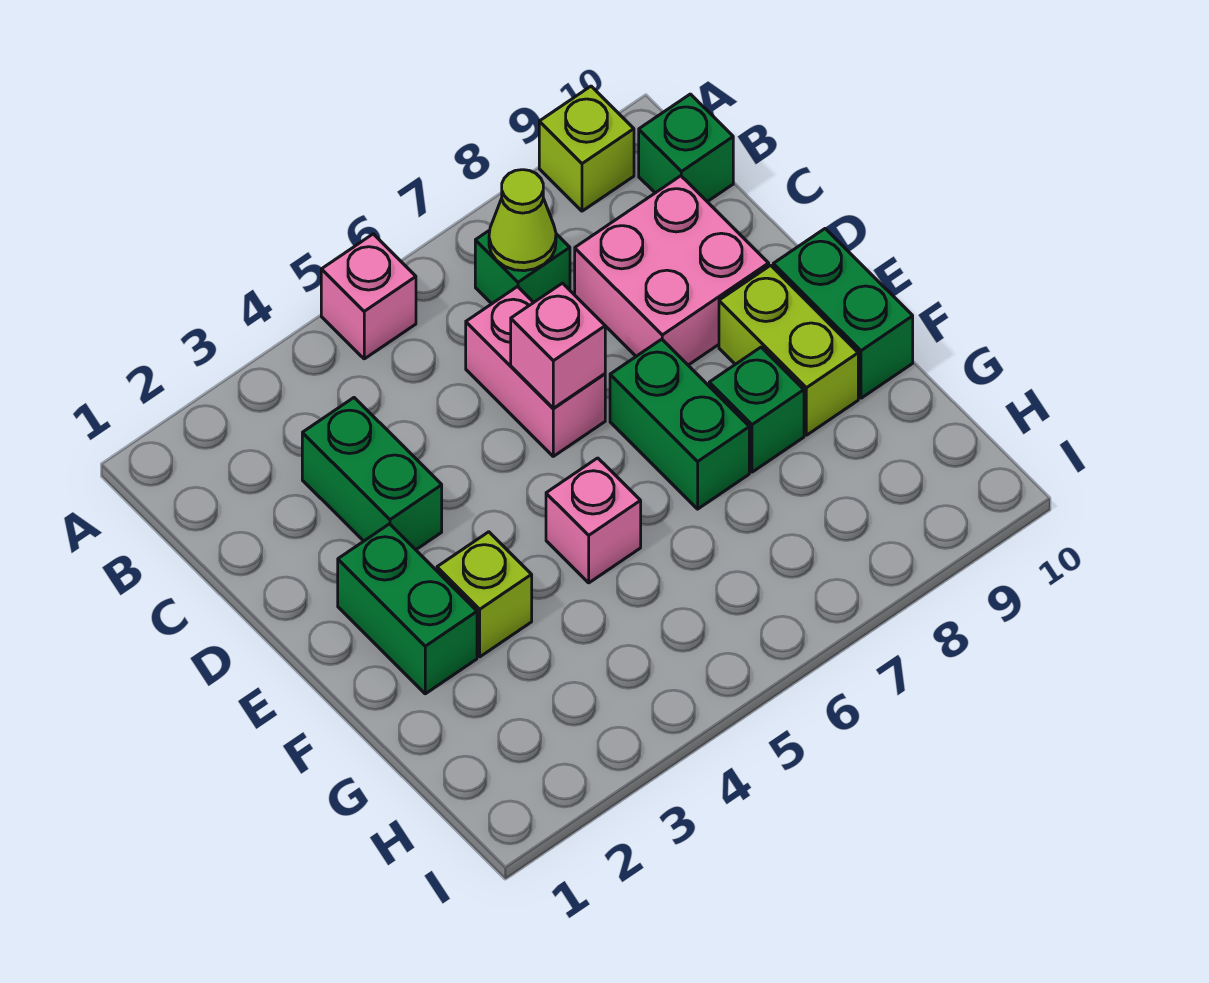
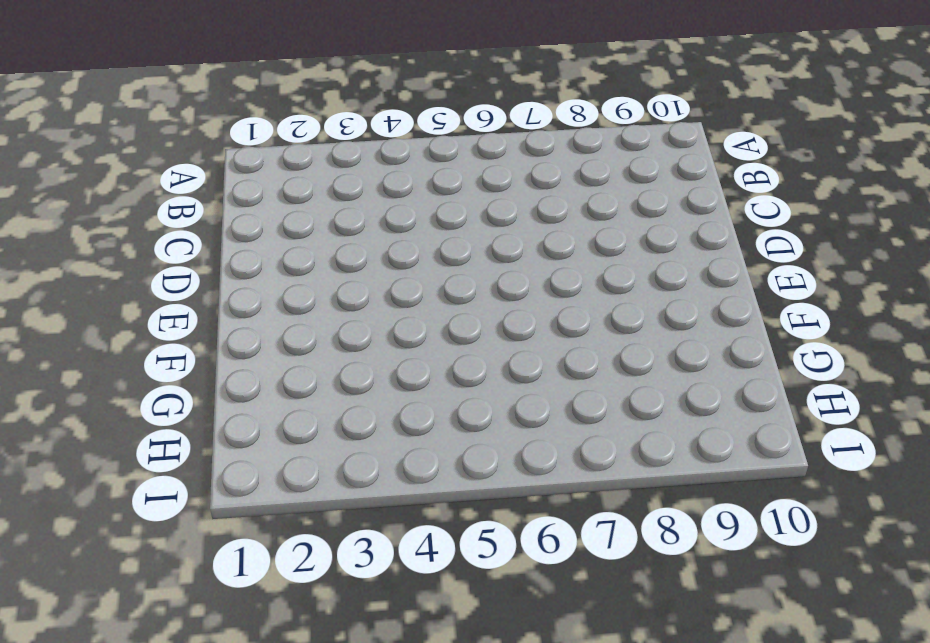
none -> pink 1x1 brick [321,234,416,359]
none -> lime 1x1 brick [539,86,634,211]
none -> green 1x1 brick [475,230,570,304]

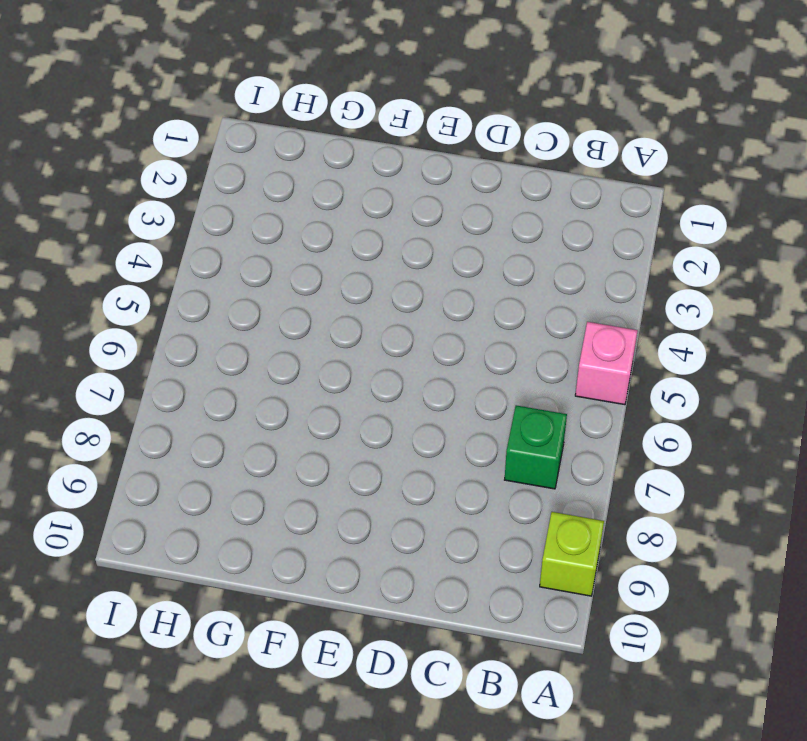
none -> green 1x1 brick [639,94,733,202]
none -> green 1x2 brick [302,398,442,550]
none -> pink 1x2 brick [466,287,605,456]

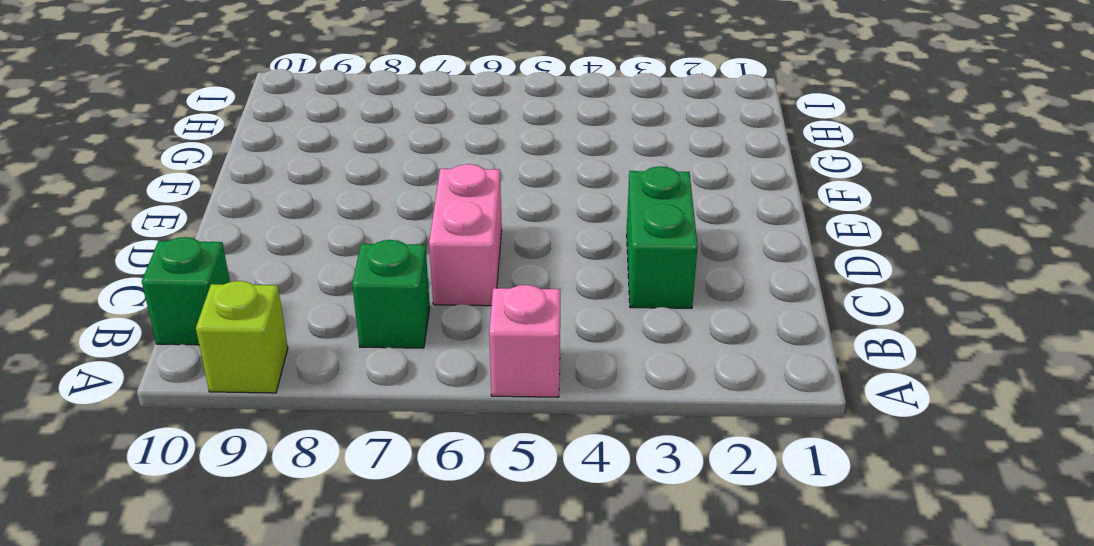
none -> pink 2x2 brick [575,176,769,365]
none -> green 1x2 brick [338,524,477,694]
none -> green 1x2 brick [610,339,749,509]

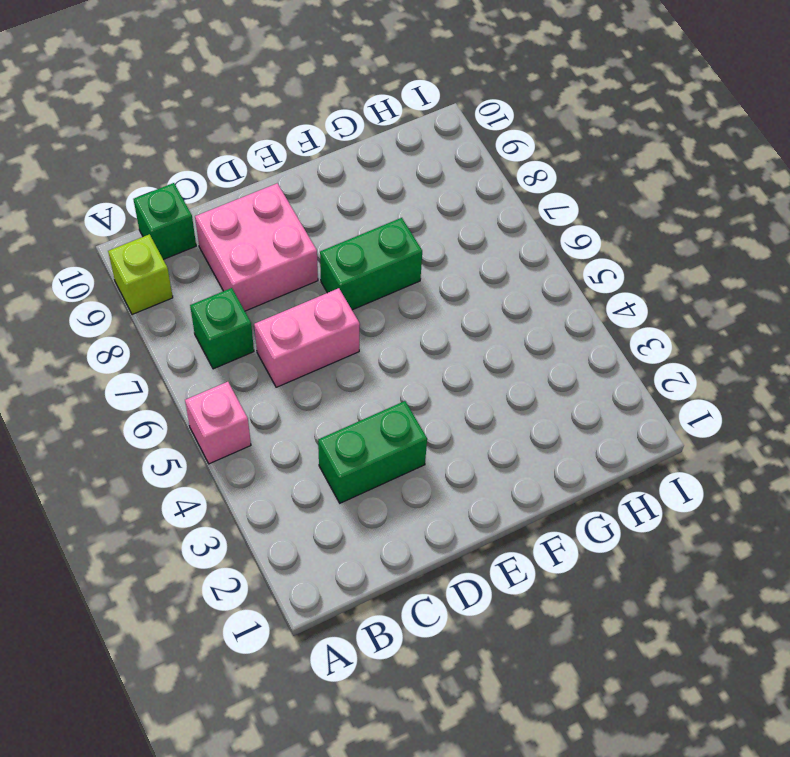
none -> green 1x2 brick [338,524,477,694]
none -> lime 1x2 brick [719,265,858,435]
none -> green 1x2 brick [773,229,913,398]

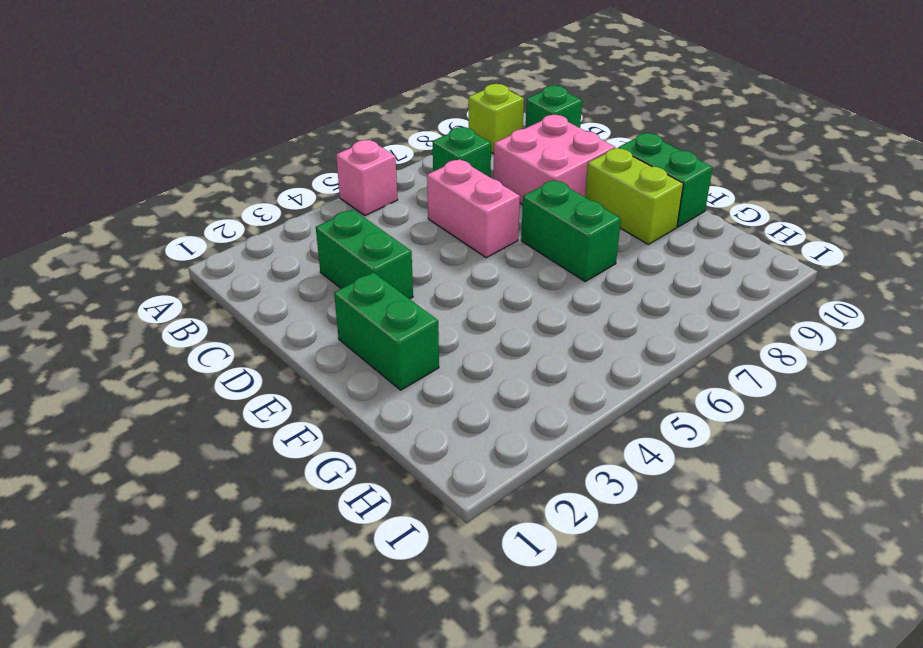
none -> lime 1x1 brick [437,532,532,657]
none -> pink 1x1 brick [546,458,641,583]
none -> green 1x1 brick [709,347,804,472]

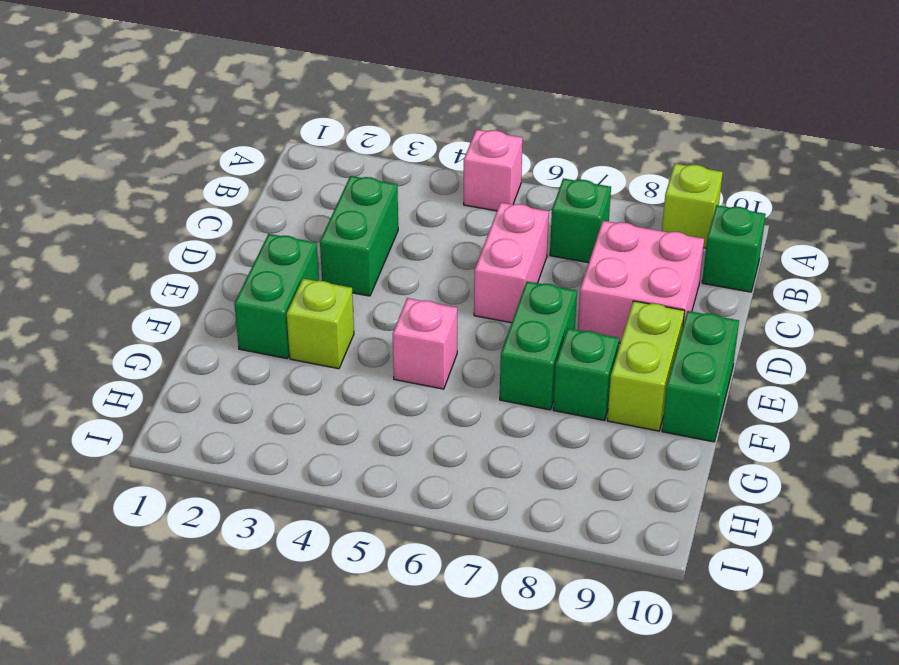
none -> lime 1x1 cone [489,170,556,271]
none -> pink 1x1 brick [511,283,605,408]

